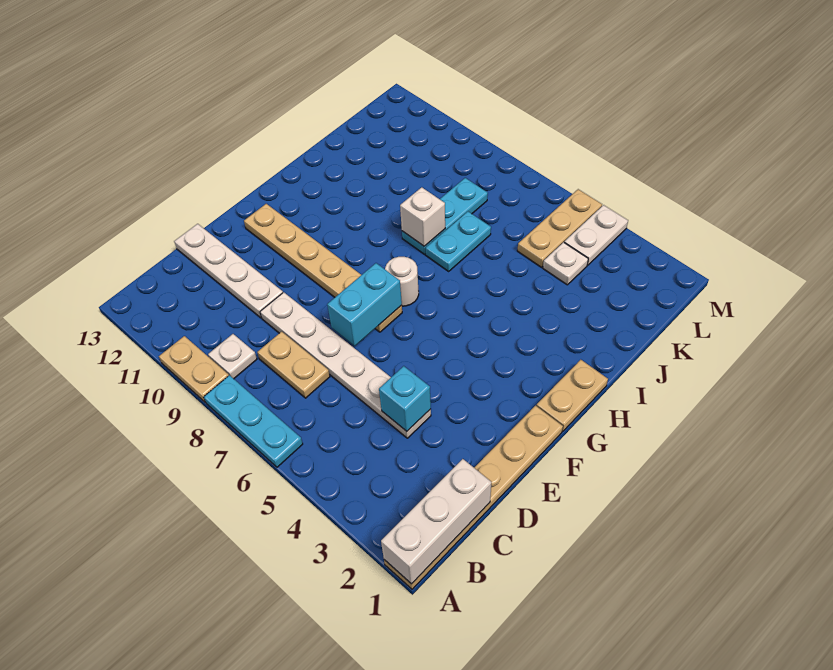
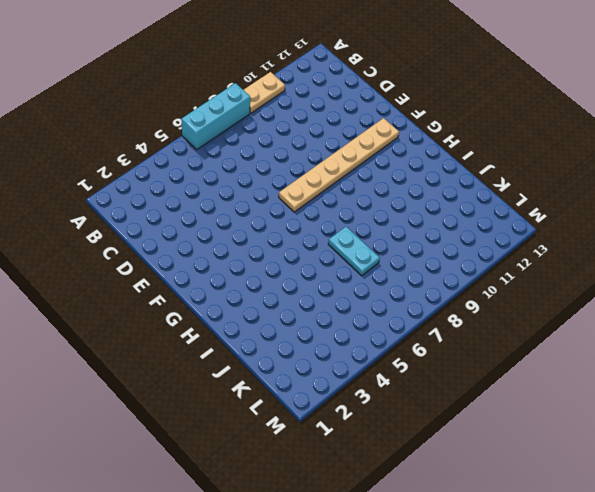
cyan 1x3 brick [181,83,250,149] -> cyan 1x3 plate [204,375,303,467]
none -> tan 1x6 plate [384,406,563,589]
none -> white 1x1 plate [208,334,257,379]
none -> tan 1x2 plate [257,332,330,398]

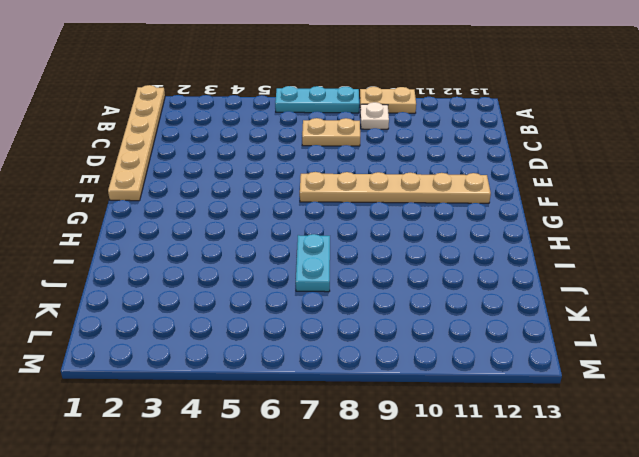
none -> white 1x6 plate [260,292,431,438]
none -> white 1x4 plate [174,224,283,318]
none -> tan 1x2 plate [536,360,608,431]

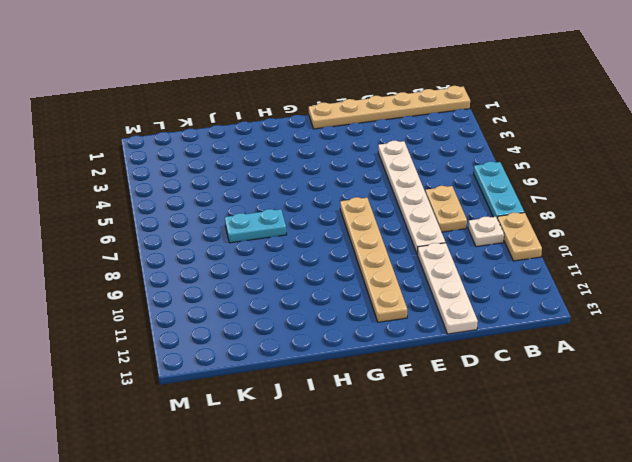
none -> tan 1x2 plate [536,360,608,431]
none -> white 1x1 round brick [385,257,419,306]
none -> cyan 1x3 plate [402,178,488,254]

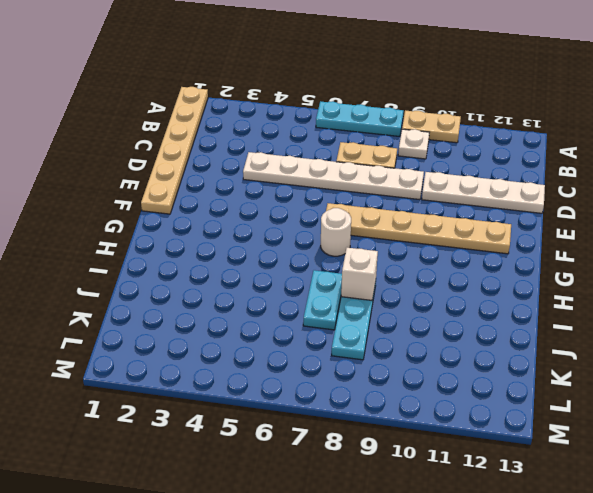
none -> tan 1x2 plate [536,360,608,431]
none -> white 1x1 plate [543,242,588,285]
none -> tan 1x3 plate [517,189,602,267]

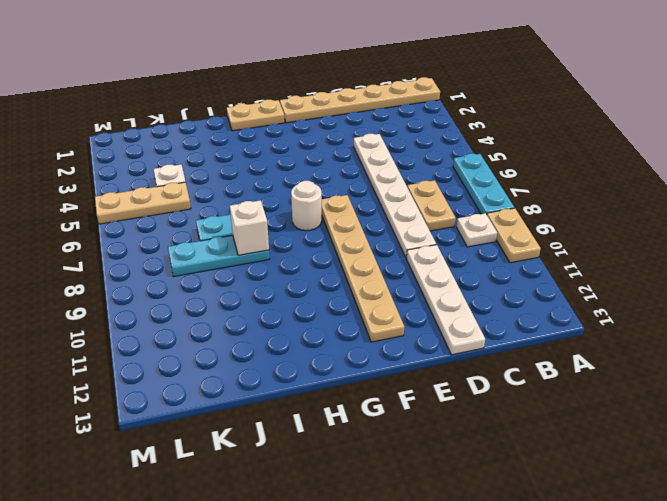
none -> white 1x2 plate [564,205,628,265]
none -> white 1x3 brick [381,459,491,584]
none -> cyan 1x1 brick [379,366,431,431]

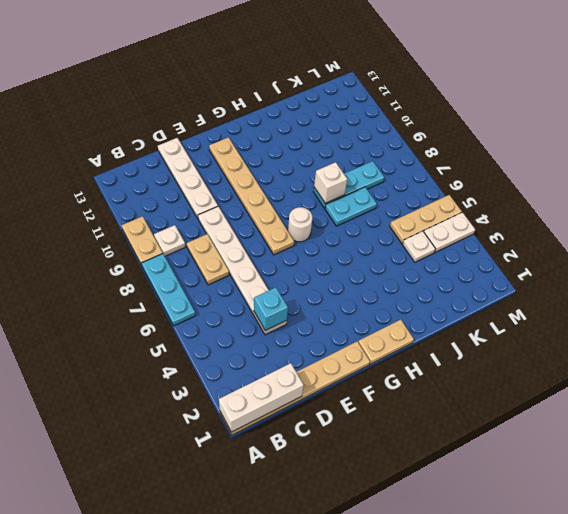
none -> cyan 1x2 brick [327,263,402,346]

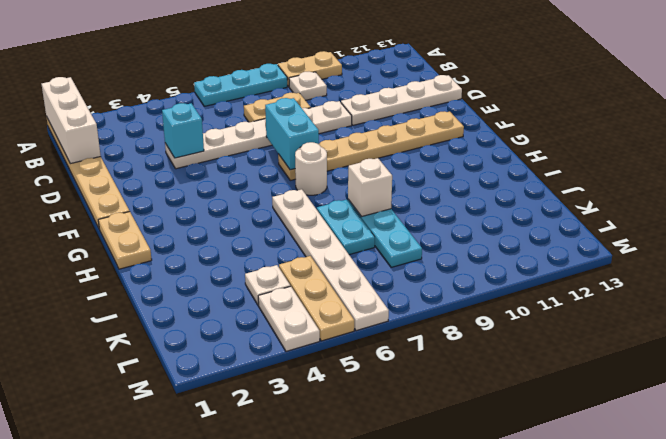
white 1x6 plate [272,189,389,331] -> none

